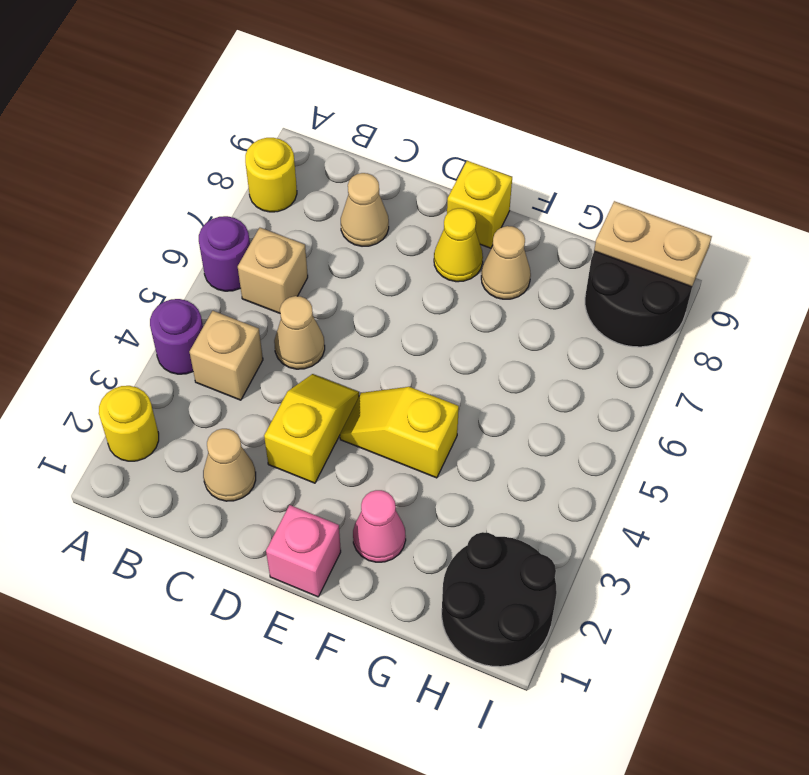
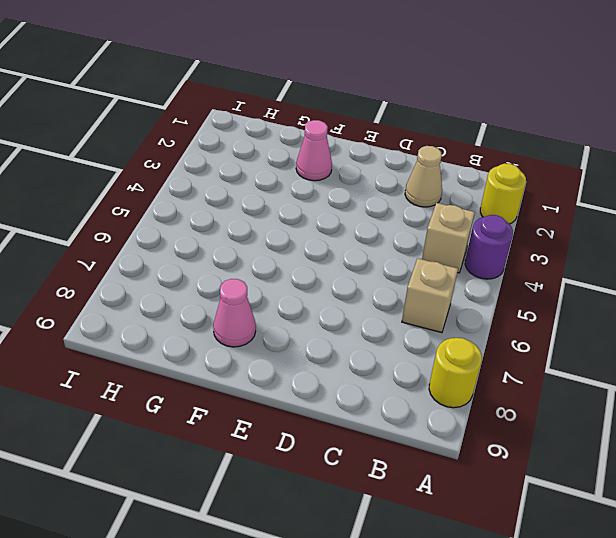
pink 1x1 cone [213,279,256,347] -> tan 1x1 cone [481,226,531,299]
none -> purple 1x1 round brick [199,216,250,291]
none -> tan 1x1 cone [274,296,325,369]
none -> tan 1x1 cone [341,173,389,246]

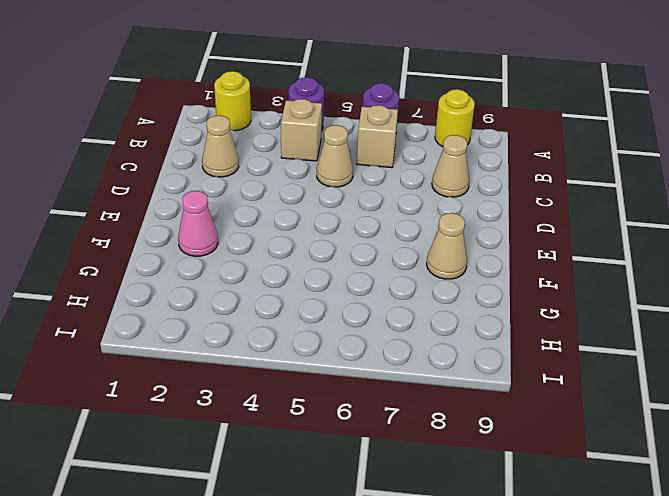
none -> yellow 1x2 slope [264,374,359,483]
none -> pink 1x1 brick [266,505,341,597]
none -> yellow 1x2 slope [340,387,459,478]

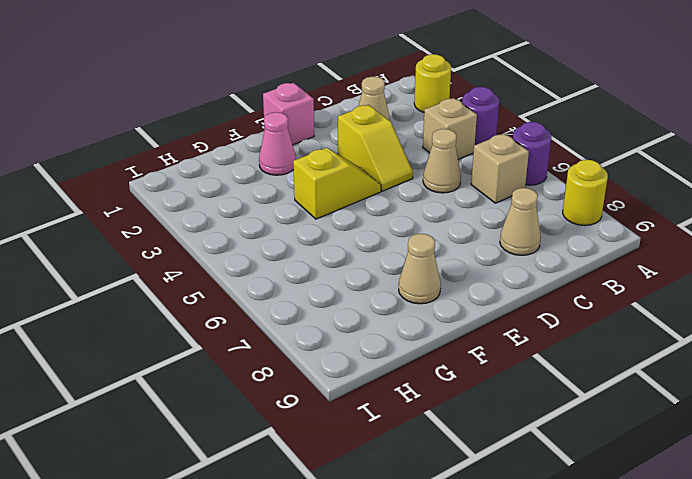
none -> yellow 1x1 cone [434,208,483,282]
none -> yellow 1x1 brick [447,161,512,248]
none -> black 2x2 round brick [442,532,557,667]

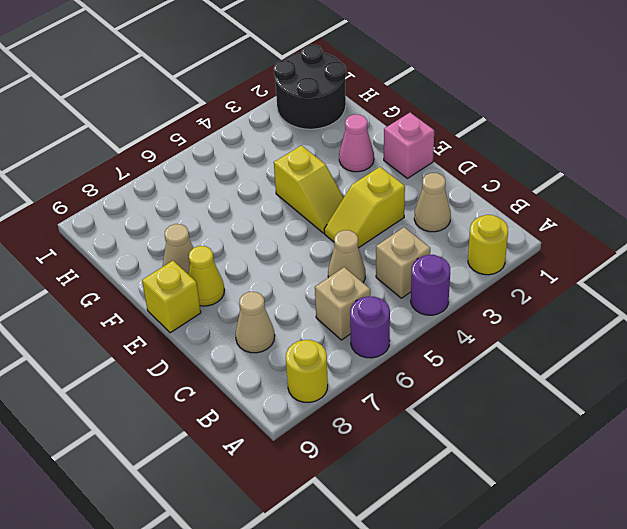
none -> black 2x2 round brick [585,251,692,347]
none -> tan 1x2 plate [594,201,712,287]

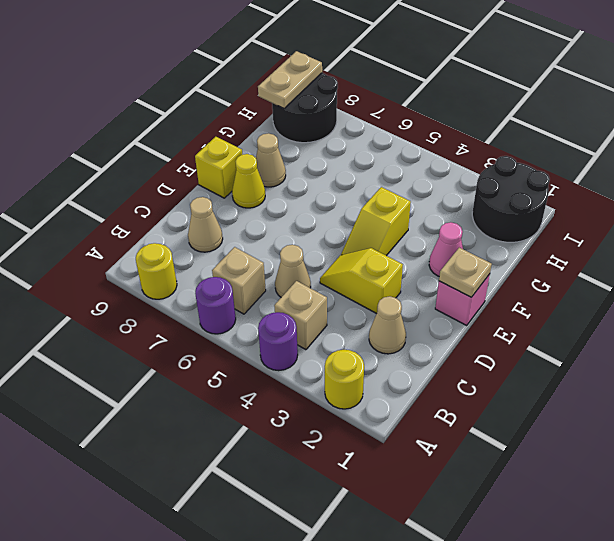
tan 1x1 plate [439,248,492,297] -> none

